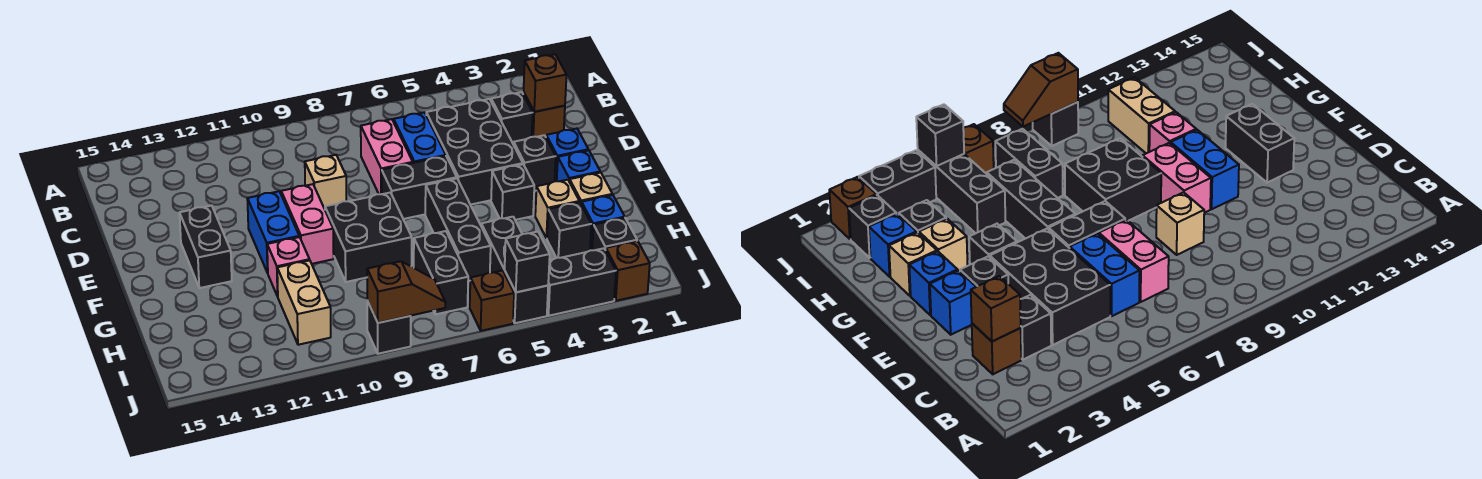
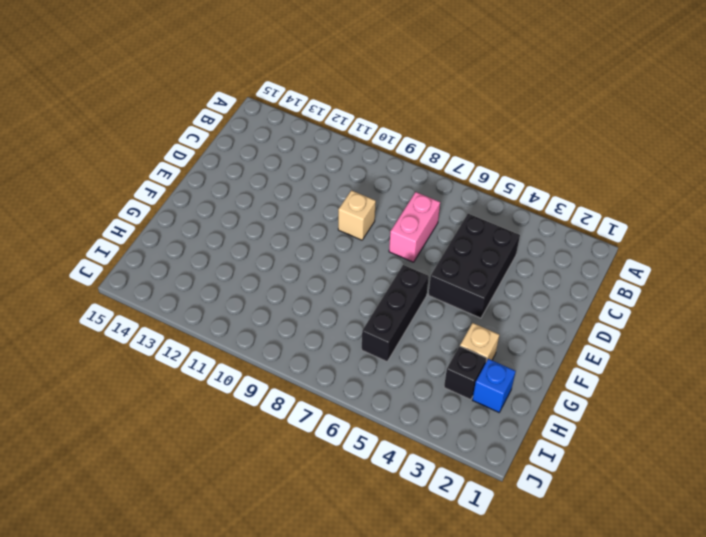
none -> brown 1x1 brick [523,92,565,137]
none -> black 1x1 brick [491,92,533,145]
none -> blue 1x2 brick [394,112,446,163]
none -> blue 1x1 brick [546,129,588,181]

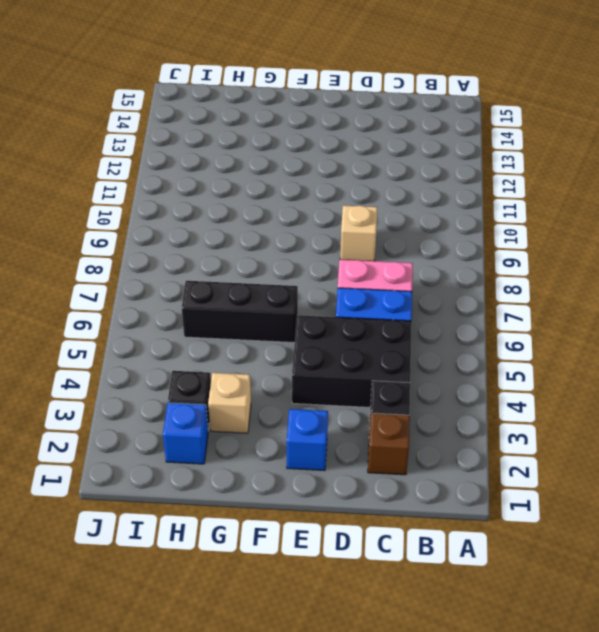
none -> black 1x1 brick [514,135,556,191]
none -> black 1x2 brick [382,156,457,219]
none -> pink 1x2 brick [281,184,334,264]
none -> blue 1x2 brick [247,191,299,273]

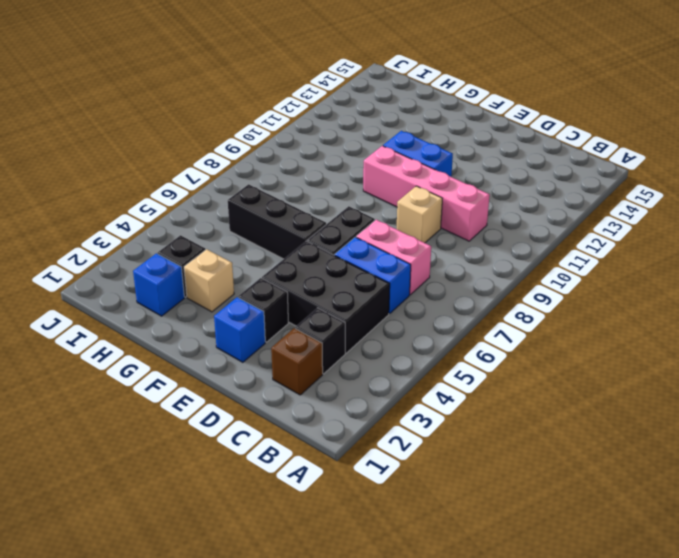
pink 1x4 brick [363,146,490,241] -> pink 1x2 brick [281,184,334,264]
none -> black 1x2 brick [180,206,232,288]
none -> blue 1x1 brick [557,150,600,182]
none -> black 1x1 brick [491,164,534,220]
none -> black 2x2 brick [325,193,412,282]

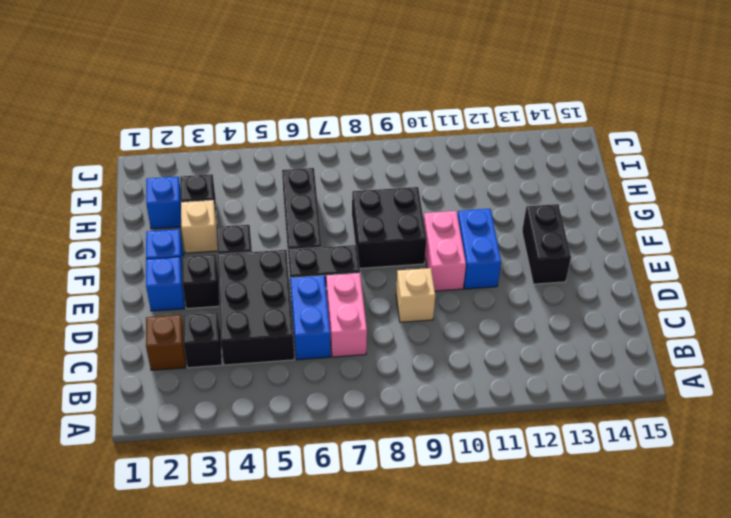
none -> tan 1x1 brick [570,172,612,203]
none -> pink 1x1 brick [267,237,310,297]
none -> black 1x3 brick [481,217,548,323]
none -> black 1x2 brick [414,231,468,314]

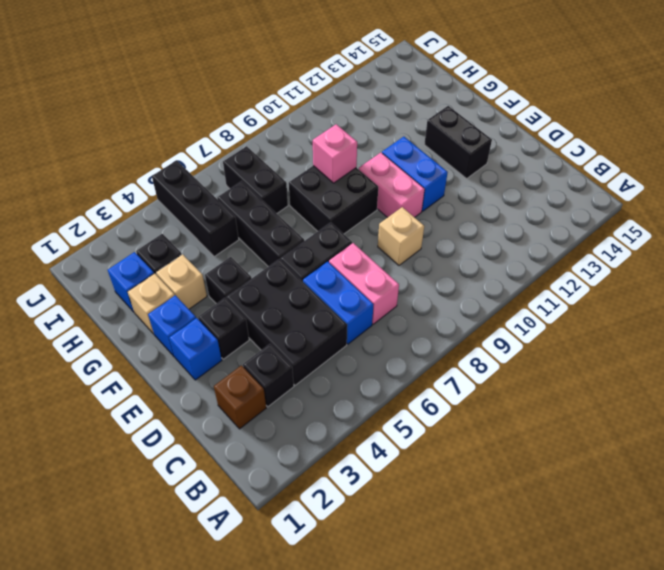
pink 1x1 brick [313,124,357,183] -> pink 1x1 brick moved to [267,237,310,297]
none -> tan 1x2 brick [277,260,331,345]
none -> black 1x1 brick [592,218,637,250]
none -> brown 1x1 brick [606,241,650,301]
none -> black 1x2 brick [547,248,616,316]

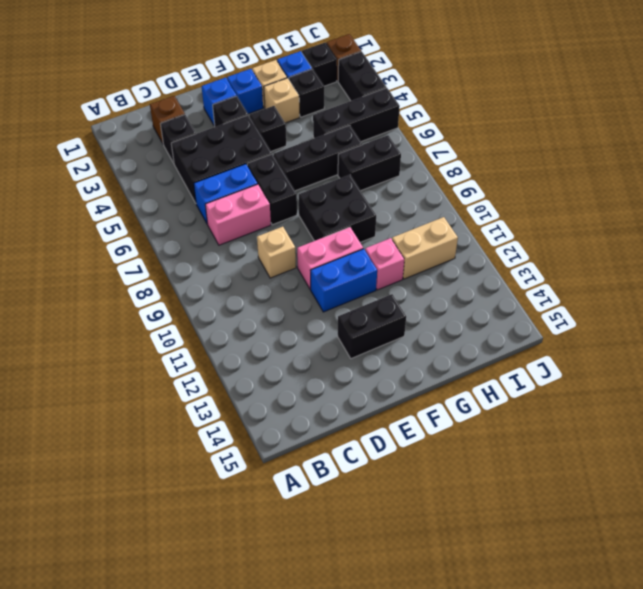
none -> brown 1x1 brick [470,270,514,331]
none -> black 1x1 brick [367,301,411,354]
none -> brown 1x1 brick [524,54,567,112]
none -> black 1x1 brick [505,232,550,292]

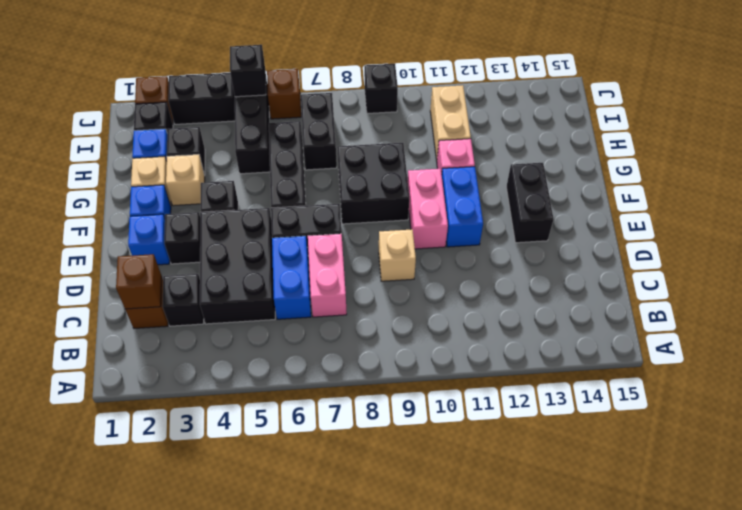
none -> brown 1x2 slope [367,261,446,323]

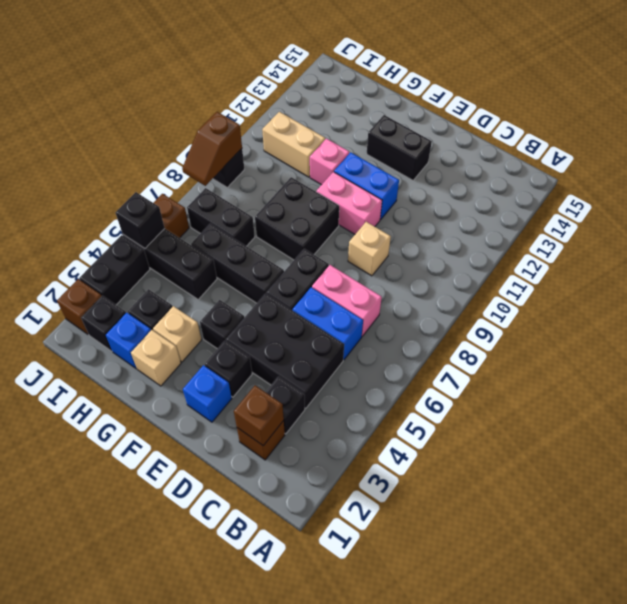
none -> blue 1x1 brick [557,150,600,182]

